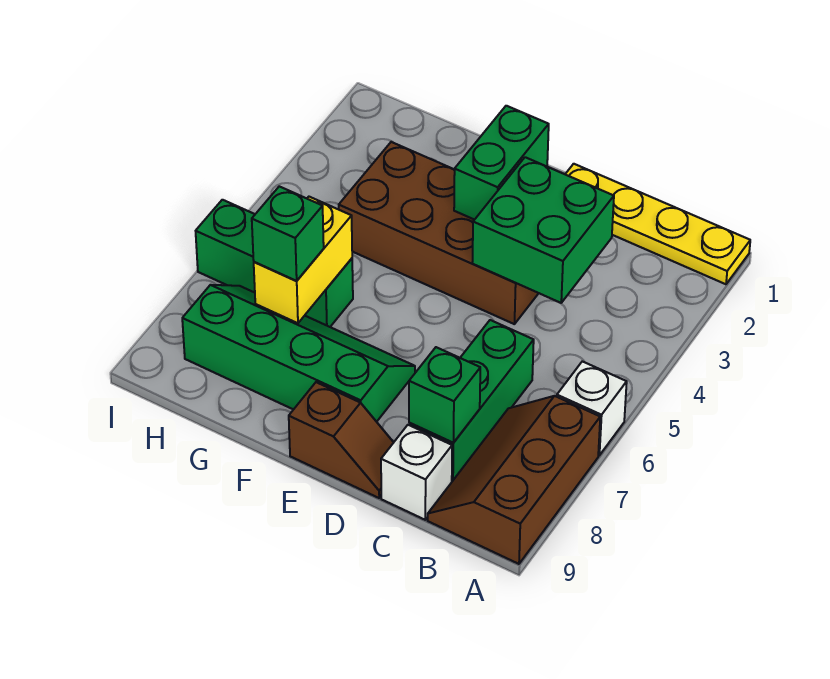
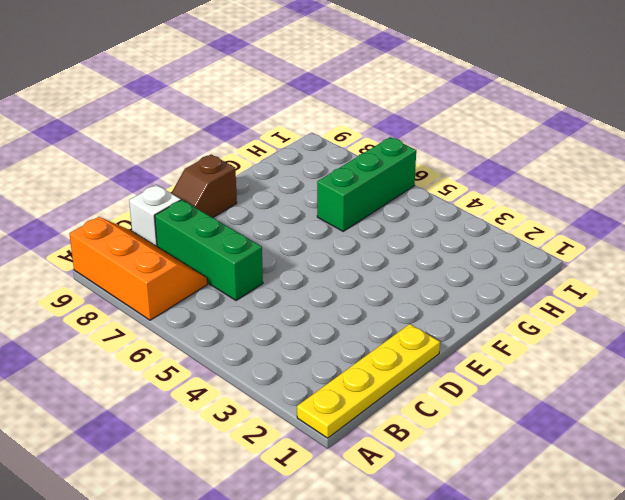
orange 2x3 slope [69,217,207,320] -> brown 2x3 slope [428,396,600,564]
none -> white 1x1 brick [557,361,627,455]
none -> brown 2x4 brick [339,142,539,324]
none -> green 2x4 slope [182,285,415,422]

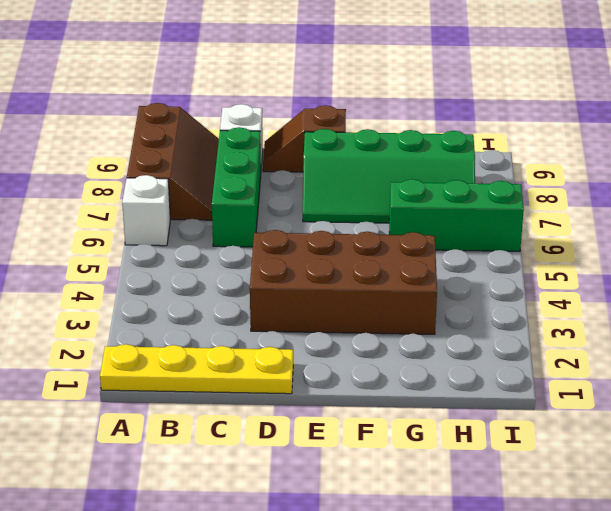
none -> green 2x2 brick [472,157,614,303]
none -> green 1x1 brick [409,347,480,443]
none -> green 1x2 brick [454,106,549,220]

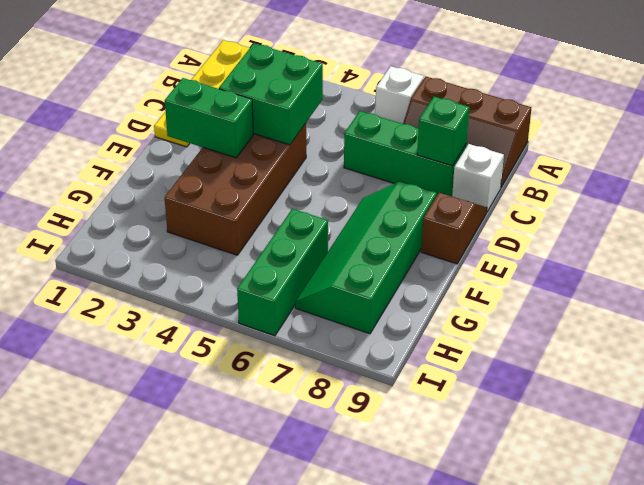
none -> yellow 1x2 brick [254,197,352,323]
none -> green 1x1 brick [252,186,324,281]

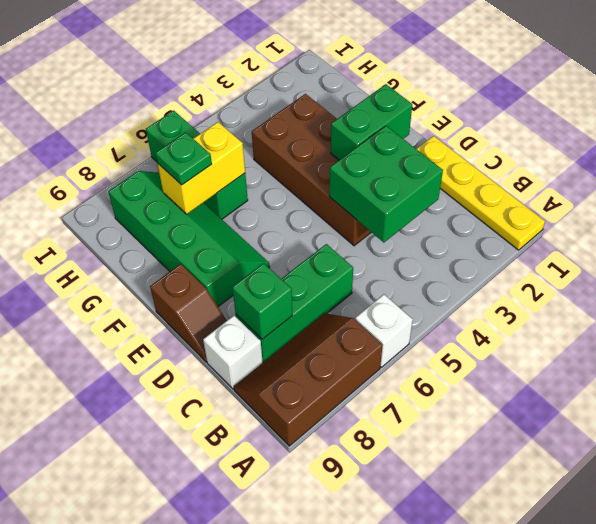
green 1x1 plate [155,132,212,185] -> green 1x1 brick [252,186,324,281]

